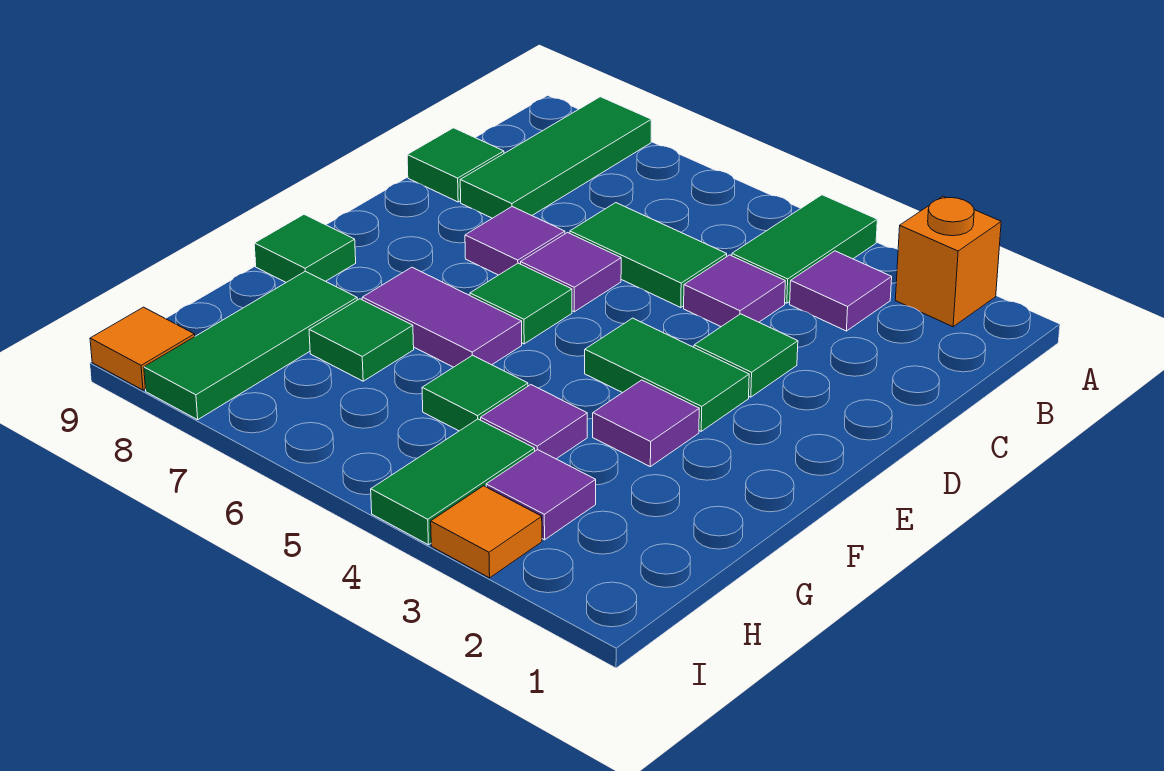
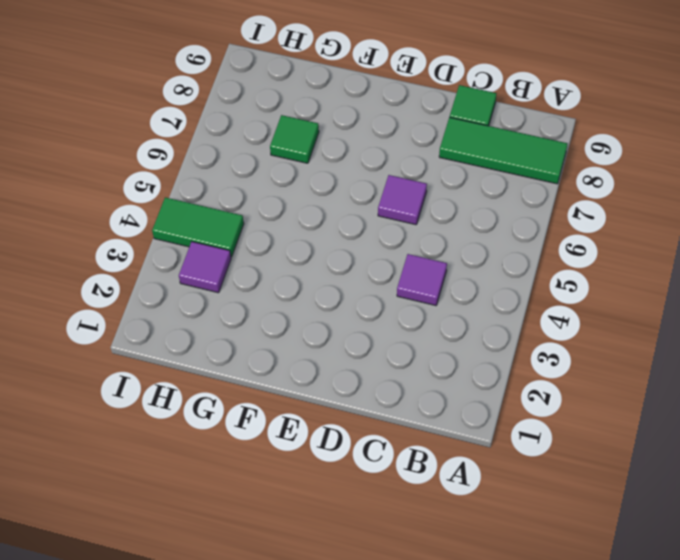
none -> orange 1x1 brick [895,196,1001,327]
none -> green 1x2 tile [732,195,877,303]
none -> purple 1x1 tile [790,251,892,331]

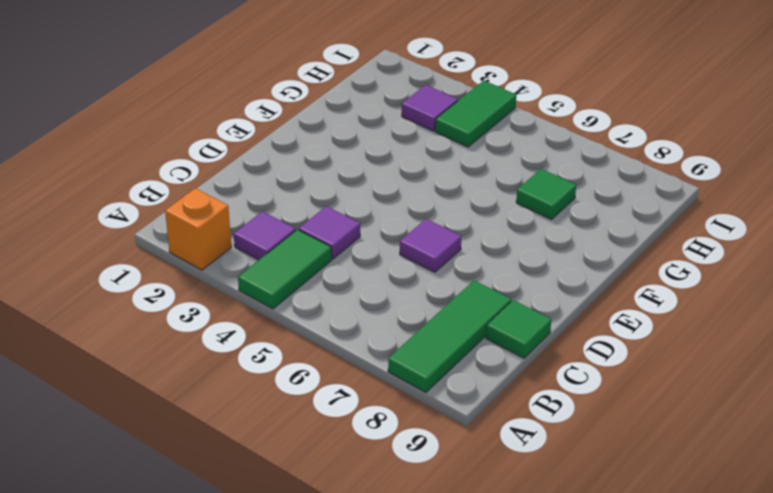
none -> green 1x2 tile [570,203,727,307]
none -> green 1x1 tile [694,314,798,397]
none -> purple 1x1 tile [465,207,565,275]

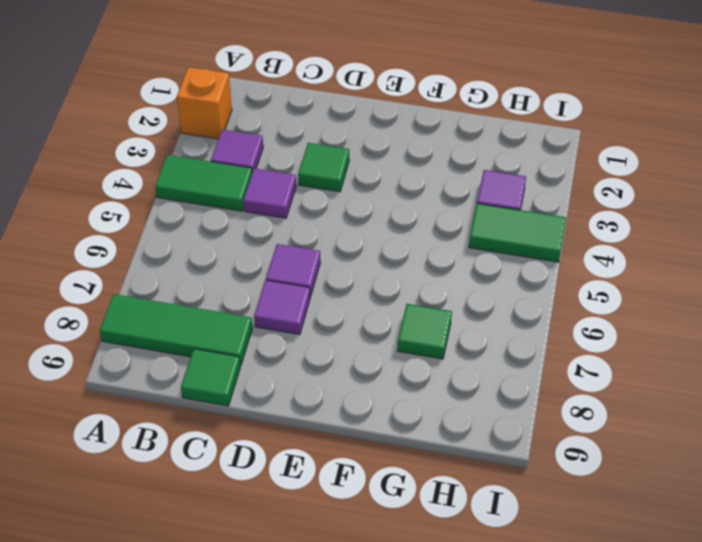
none -> green 1x2 tile [570,203,727,307]
none -> green 1x2 tile [585,318,749,431]
none -> green 1x1 tile [470,263,572,344]

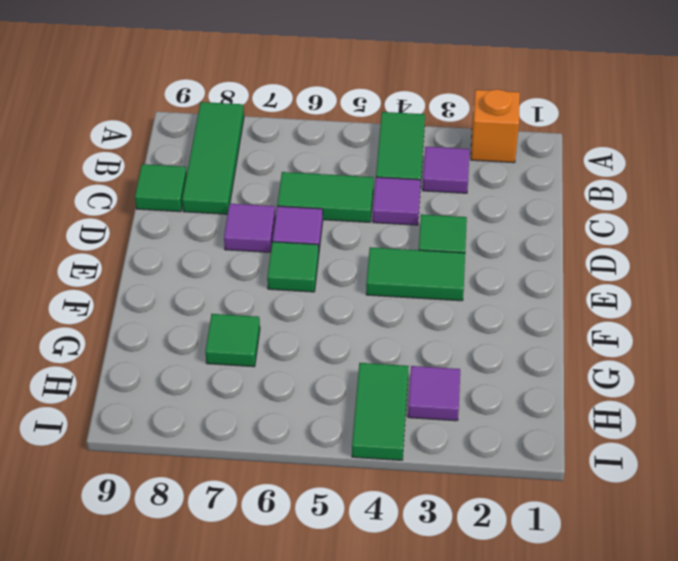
none -> purple 1x1 tile [593,380,699,467]
none -> purple 1x2 tile [362,267,522,367]
none -> green 1x1 tile [254,215,356,282]

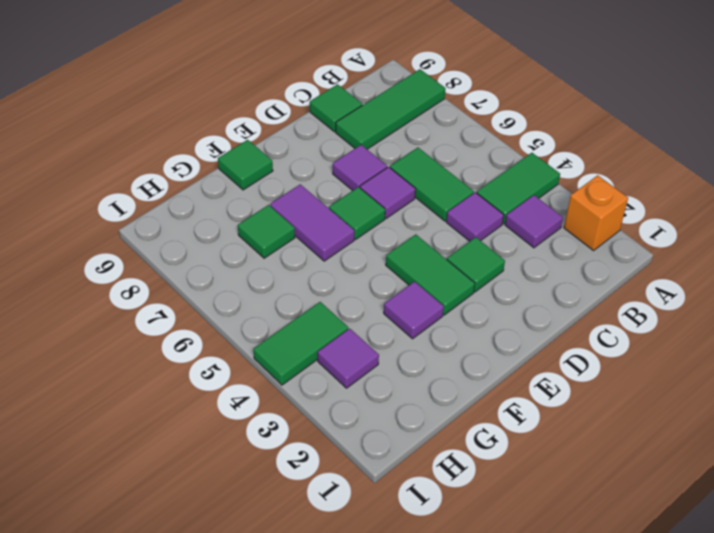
none -> purple 1x1 tile [481,385,587,459]
none -> green 1x1 tile [422,355,528,431]
none -> green 1x3 tile [144,271,357,420]

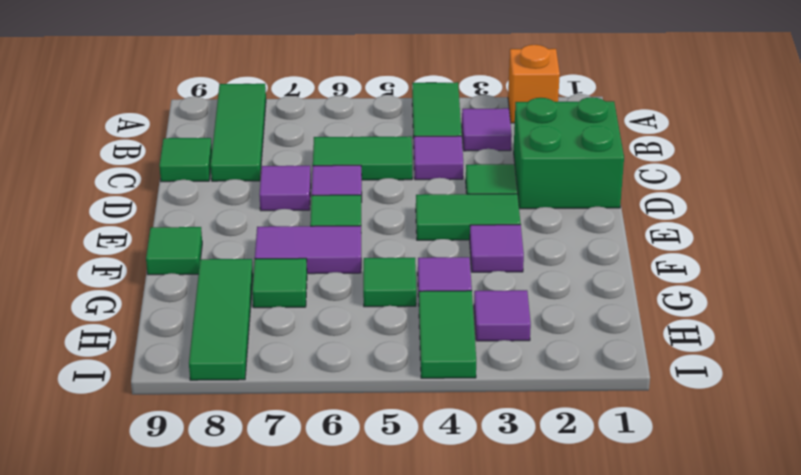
green 2x2 brick [514,97,624,209] -> none
none -> orange 1x1 tile [431,486,542,578]
none -> orange 1x1 tile [90,307,195,390]

